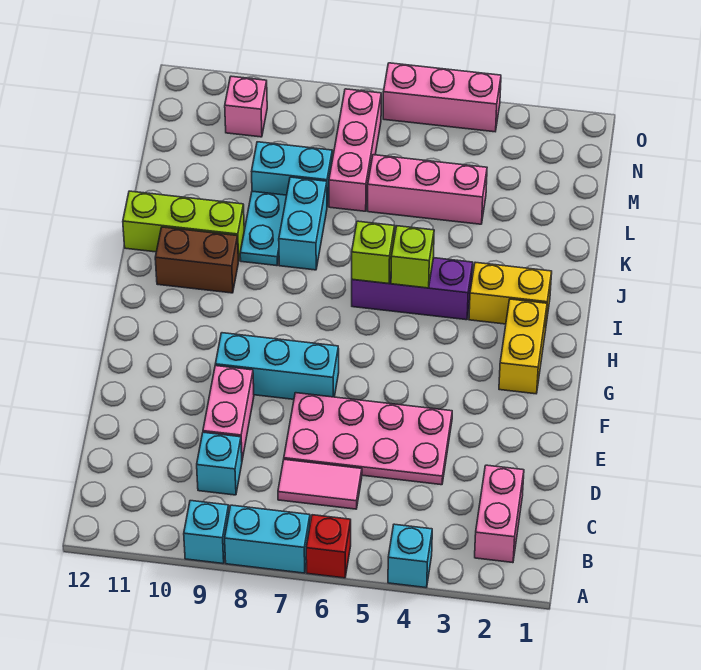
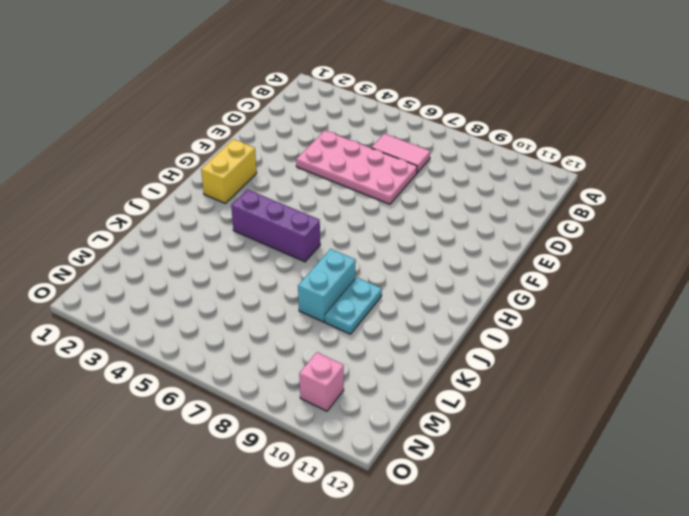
none -> cyan 1x1 brick [388,524,432,588]
none -> red 1x1 brick [306,515,351,578]
none -> cyan 1x2 brick [225,505,310,573]

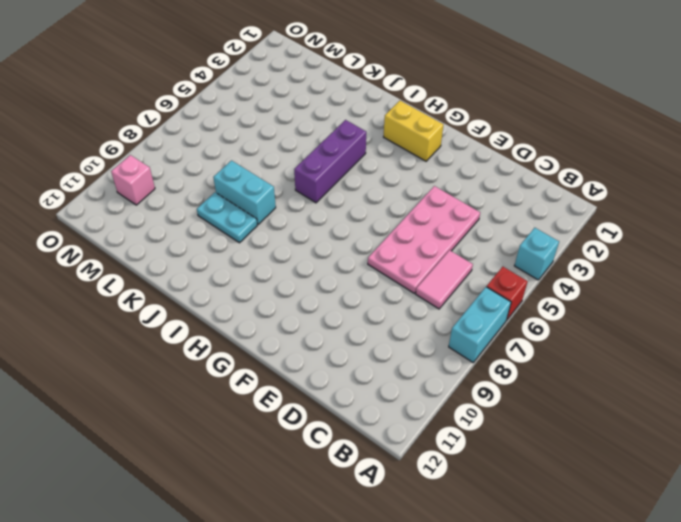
none -> cyan 1x1 brick [184,501,229,564]
none -> pink 1x2 brick [475,465,524,563]
none -> cyan 1x1 brick [197,432,242,495]

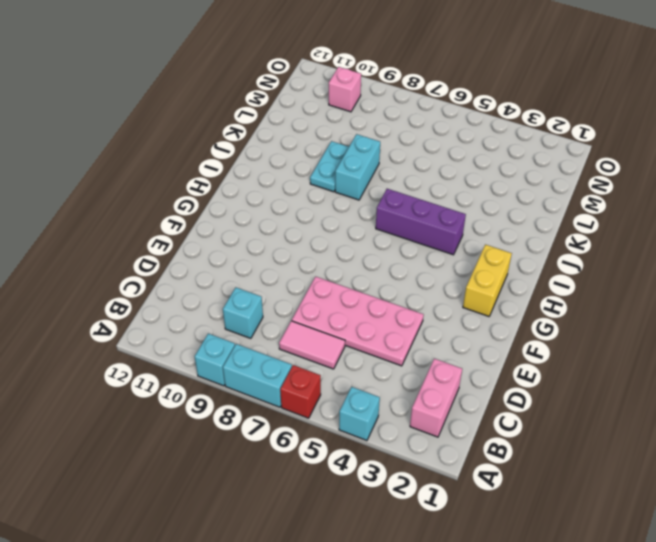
none -> pink 1x2 brick [203,366,254,460]
none -> cyan 1x3 brick [215,333,339,399]
none -> yellow 1x2 brick [469,262,552,324]

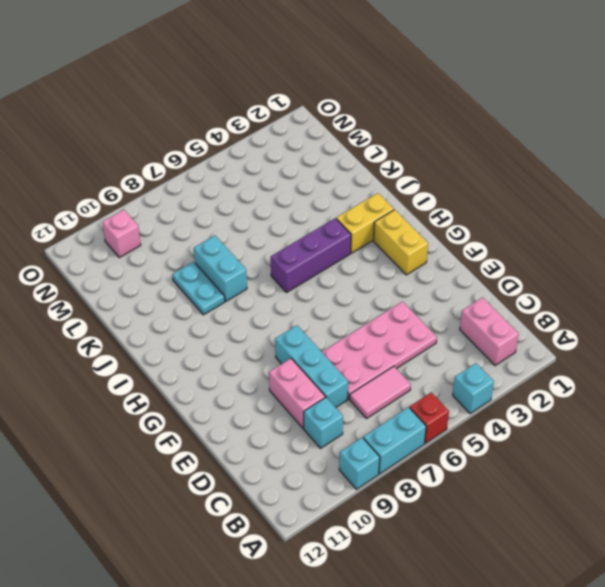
cyan 1x3 brick [275,325,348,408] -> cyan 1x3 brick turned to [215,333,339,399]
none -> brown 1x2 brick [155,227,238,293]
none -> lime 1x3 brick [123,191,244,261]
none -> pink 1x3 brick [368,155,487,224]

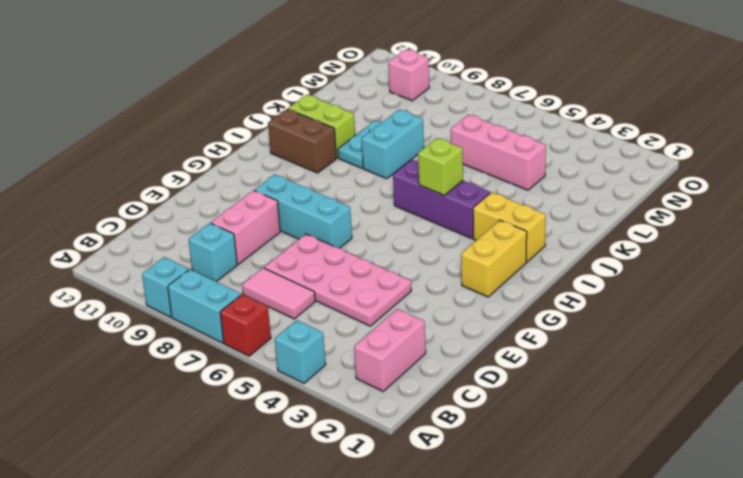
lime 1x2 brick [288,95,355,158] -> lime 1x3 brick [123,191,244,261]
none -> pink 1x3 brick [329,89,381,211]
none -> cyan 1x2 brick [252,142,332,206]
none -> pink 1x3 brick [383,63,501,132]

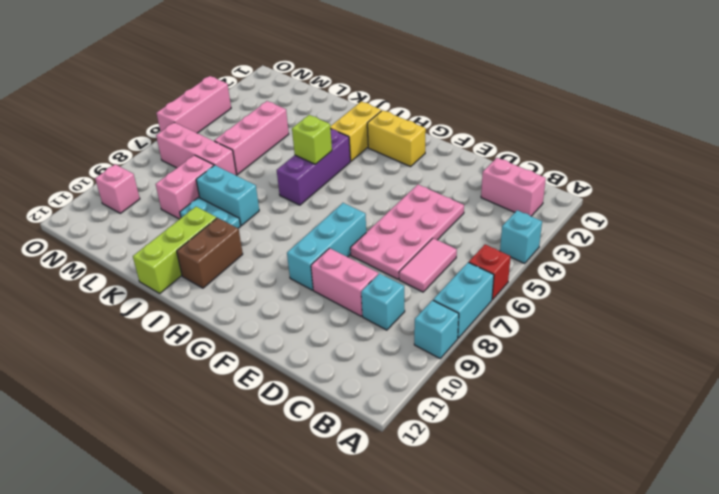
pink 1x2 brick [156,155,214,219] -> cyan 1x2 brick [252,142,332,206]
none -> lime 1x1 brick [352,221,395,284]

